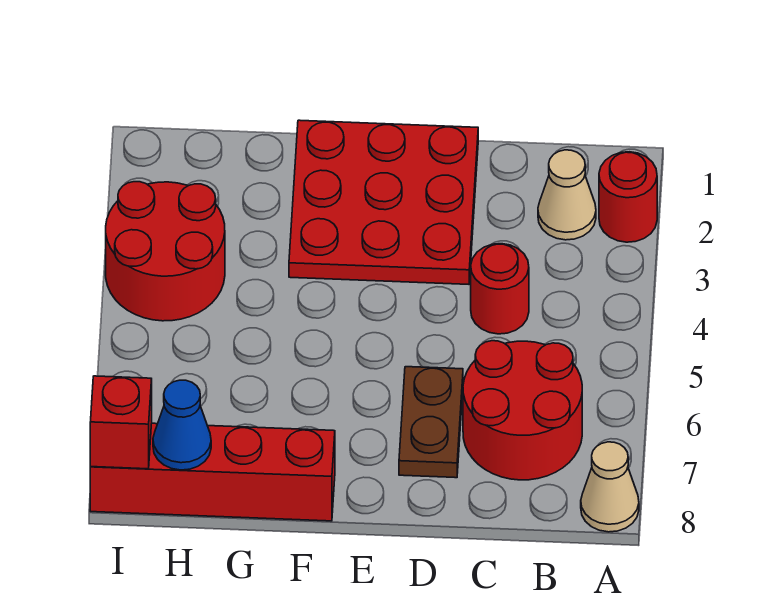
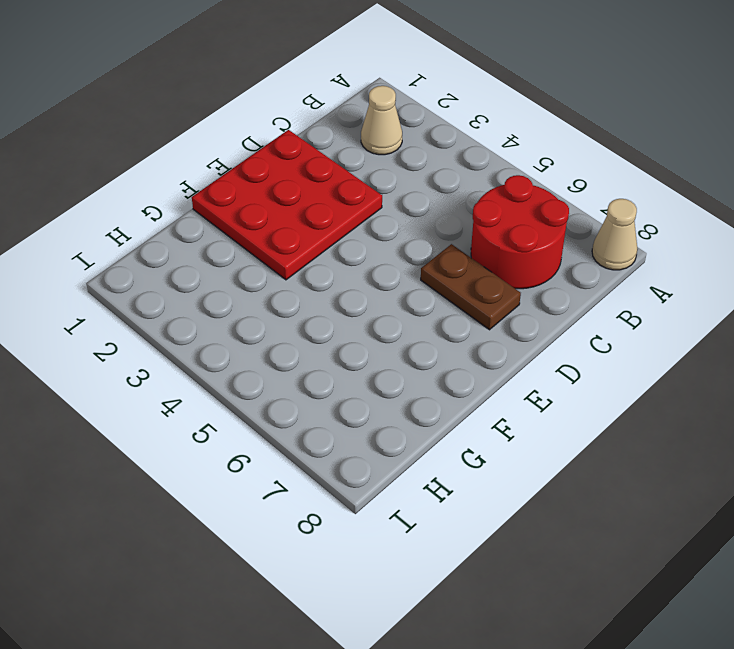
none -> red 1x1 round brick [599,152,657,242]
none -> red 1x1 round brick [471,244,529,334]

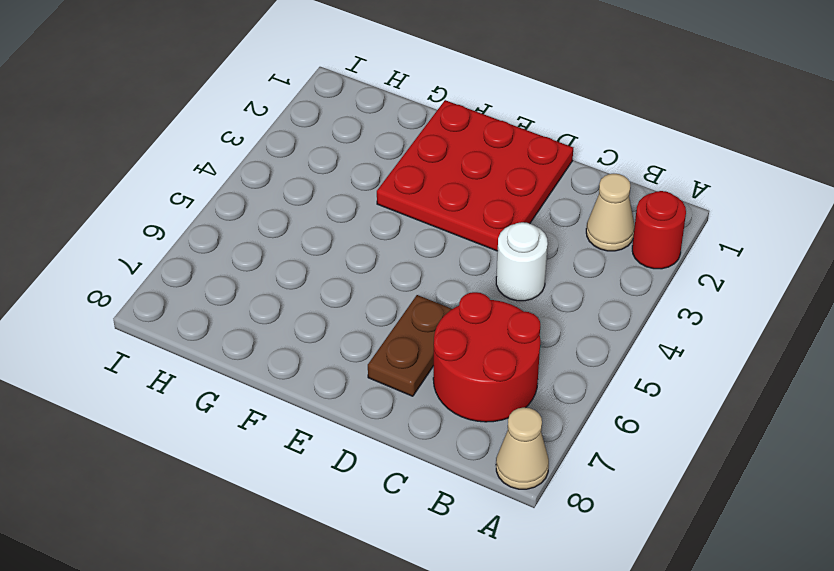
white 1x1 round brick [496,222,548,301] -> red 1x1 round brick [471,244,529,334]
none -> red 1x4 brick [90,423,335,521]
none -> red 2x2 round brick [106,182,225,321]

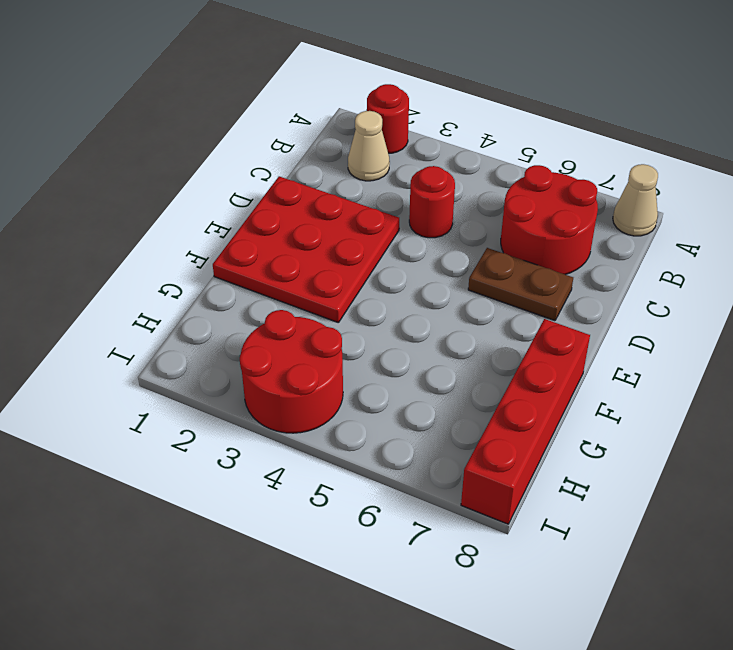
none -> blue 1x1 cone [153,380,211,470]
none -> red 1x1 brick [90,376,152,469]

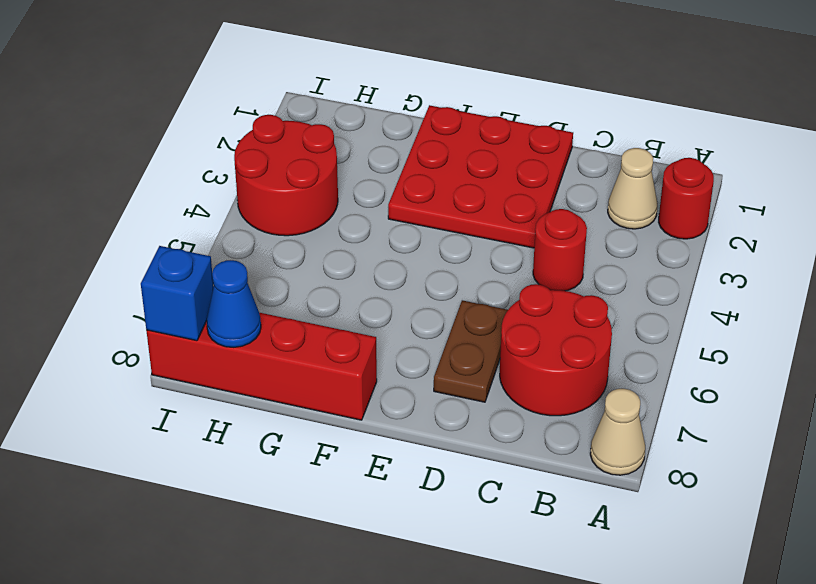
blue 1x1 brick [141,246,214,341] -> red 1x1 brick [90,376,152,469]

